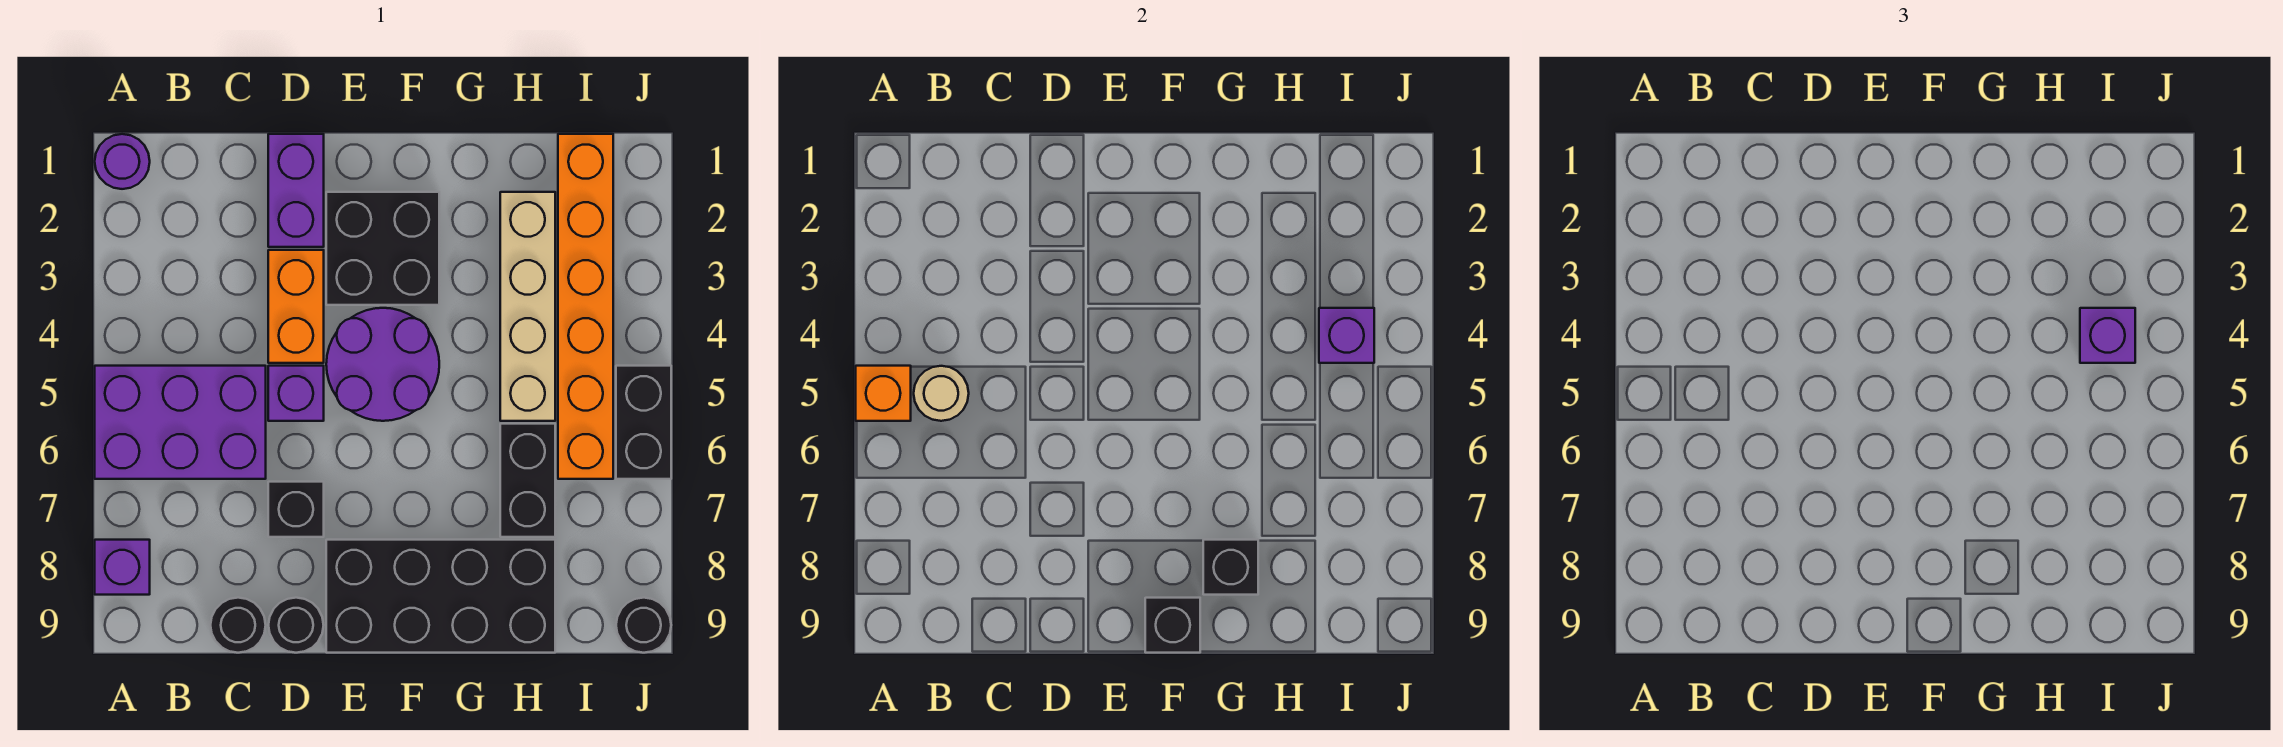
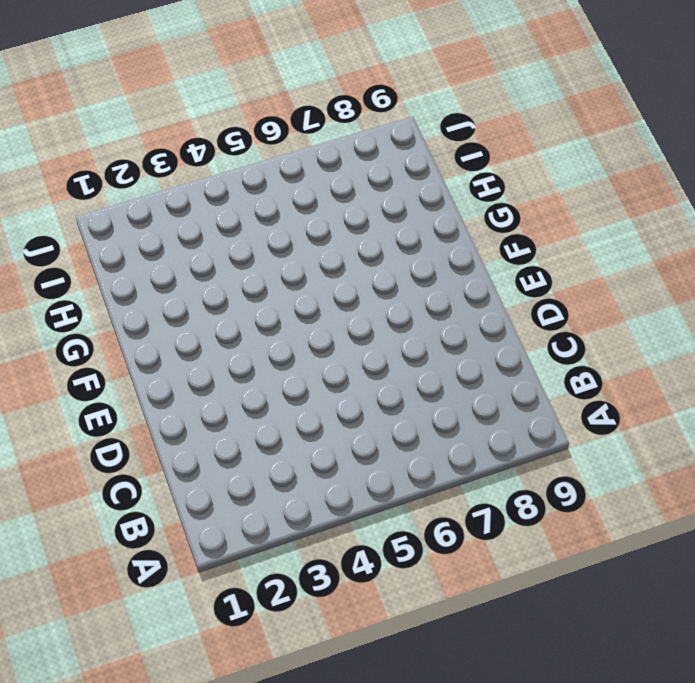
none -> purple 1x1 round brick [95,134,150,189]
none -> purple 2x3 brick [95,366,266,479]
none -> purple 1x1 brick [95,540,150,595]

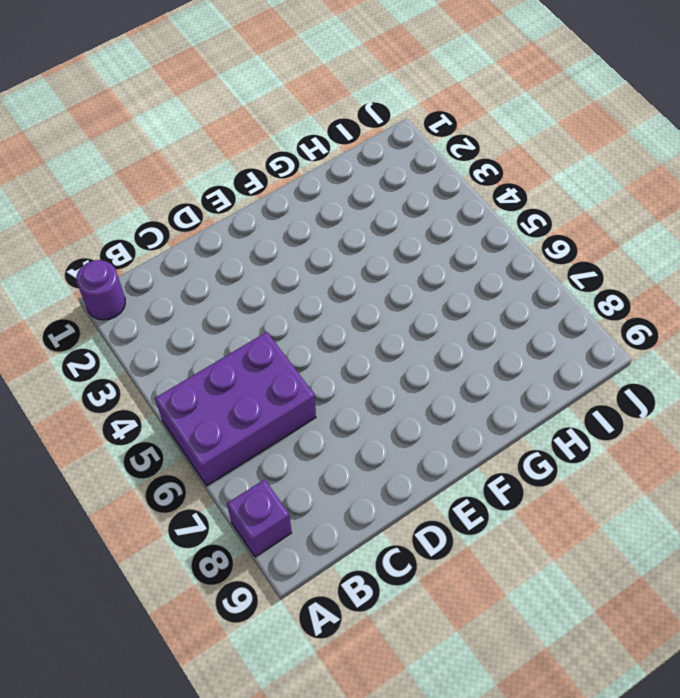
none -> black 1x1 round brick [211,598,266,653]
none -> purple 1x2 brick [268,134,324,247]
none -> orange 1x2 brick [268,250,324,363]

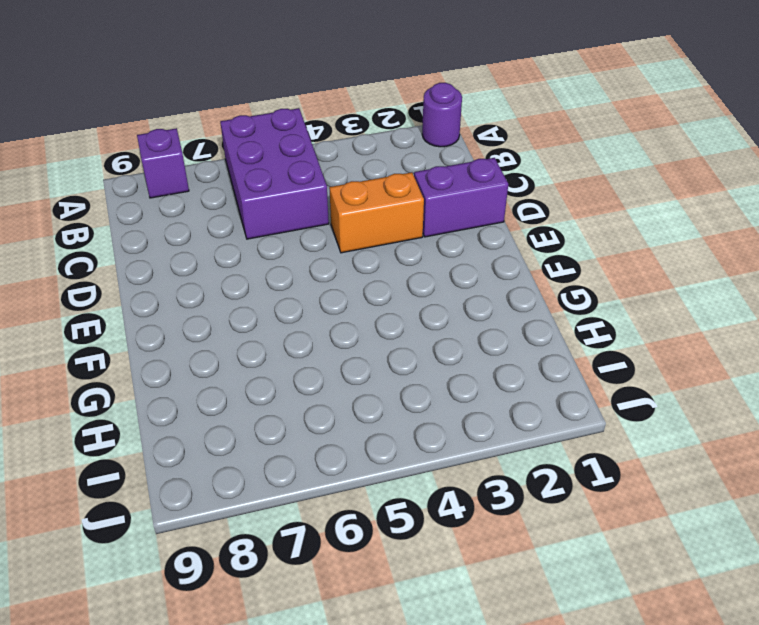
none -> black 1x1 round brick [211,598,266,653]
none -> purple 1x1 brick [268,366,324,421]
none -> black 1x1 brick [268,482,324,537]

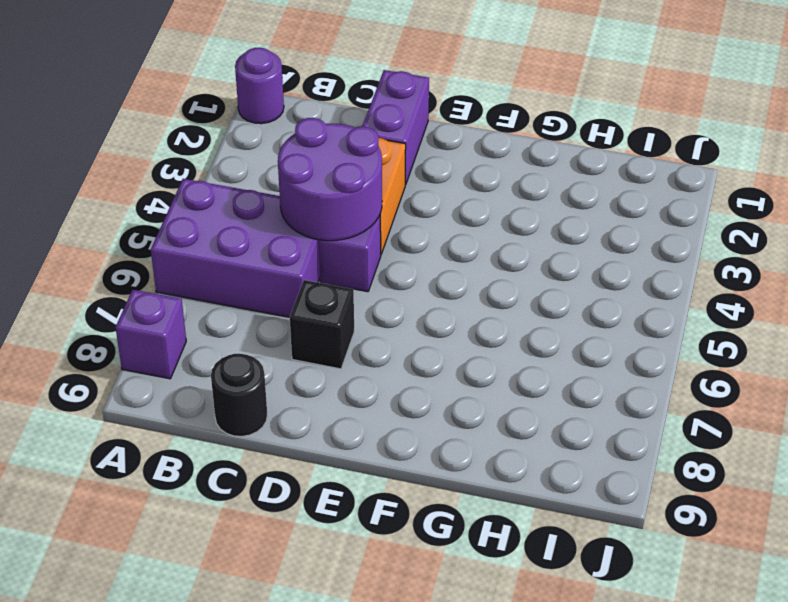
purple 2x2 round brick [278,118,382,241] -> purple 2x2 round brick moved to [326,308,439,421]
none -> black 1x1 round brick [268,598,324,653]
none -> black 2x2 brick [326,192,439,305]
none -> black 2x4 brick [326,540,555,653]

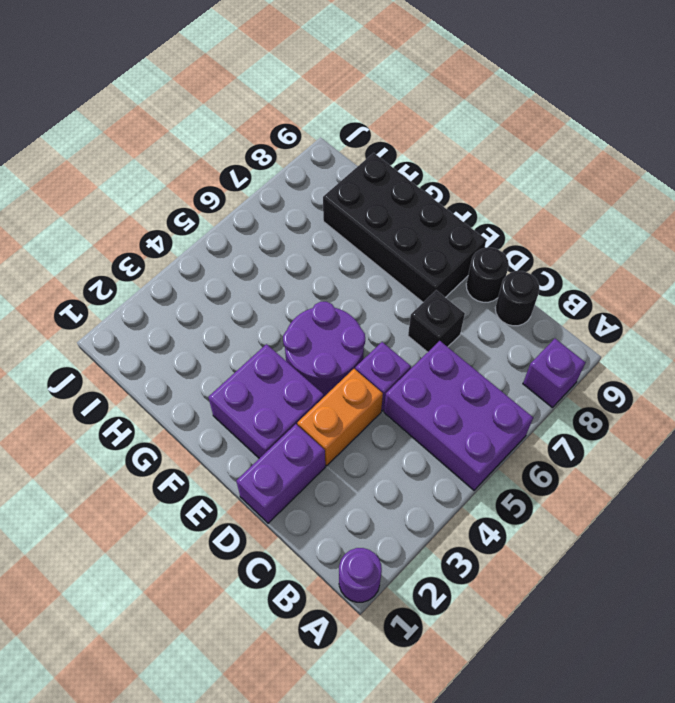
purple 2x2 brick [208,344,324,458] -> black 2x2 brick [326,192,439,305]
none -> tan 1x4 brick [500,192,555,421]
none -> black 1x2 brick [500,424,555,537]
none -> orange 1x6 brick [558,134,613,479]

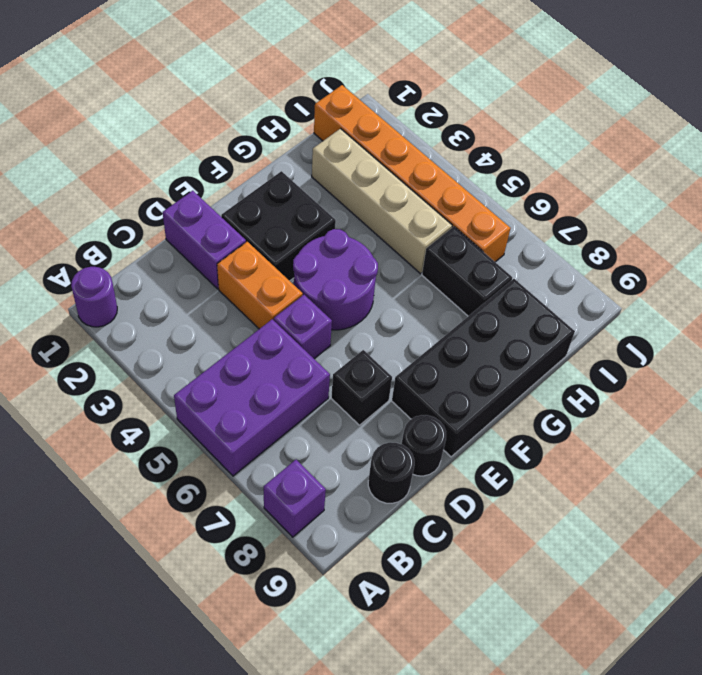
none -> black 1x2 brick [616,366,671,479]
none -> black 1x1 round brick [616,598,671,653]
none -> orange 1x1 brick [856,366,911,421]

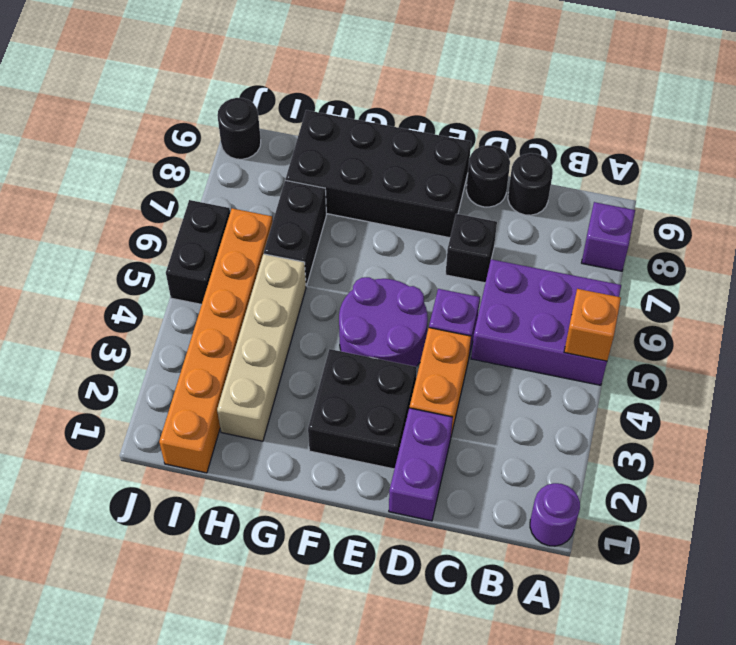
none -> tan 1x1 round brick [914,366,969,421]
none -> black 1x1 brick [1145,598,1200,653]
none -> black 1x1 brick [1203,540,1258,595]

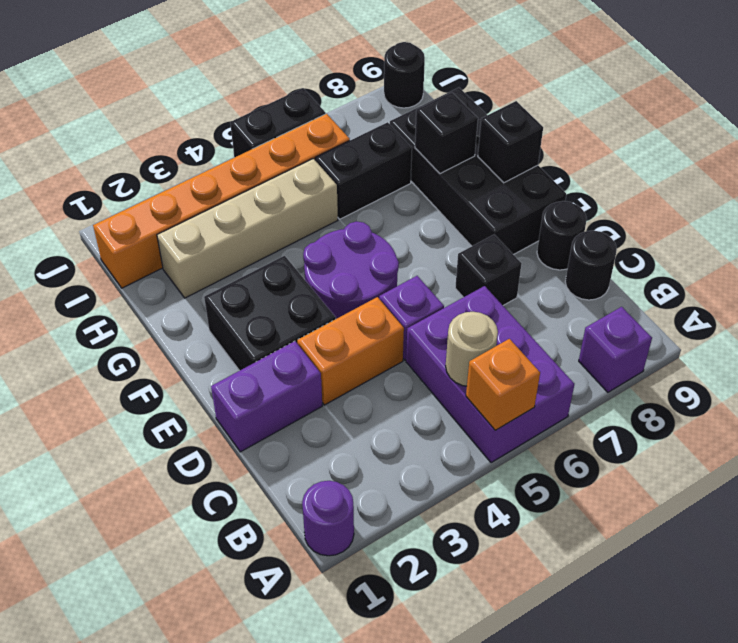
none -> purple 1x1 brick [1319,308,1374,363]
none -> purple 1x1 brick [2080,308,2135,363]

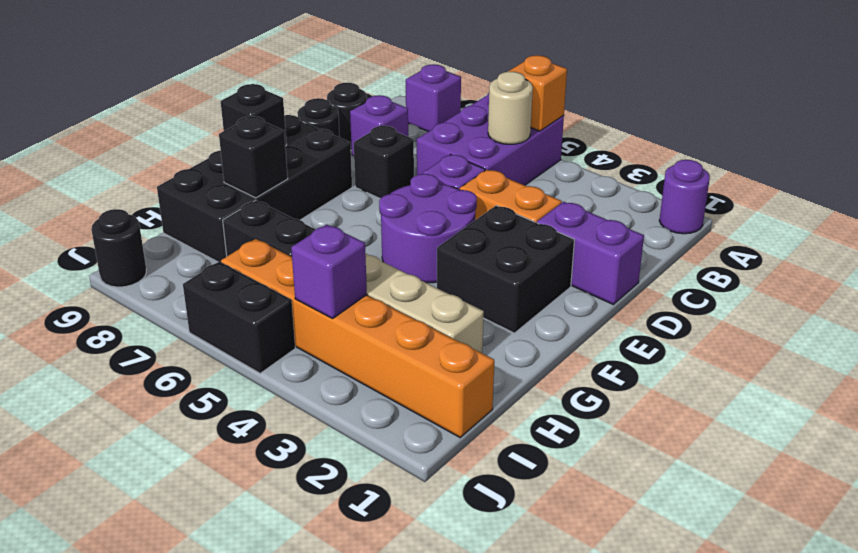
purple 1x1 brick [350,95,408,156] -> purple 1x1 brick moved to [2080,308,2135,363]

